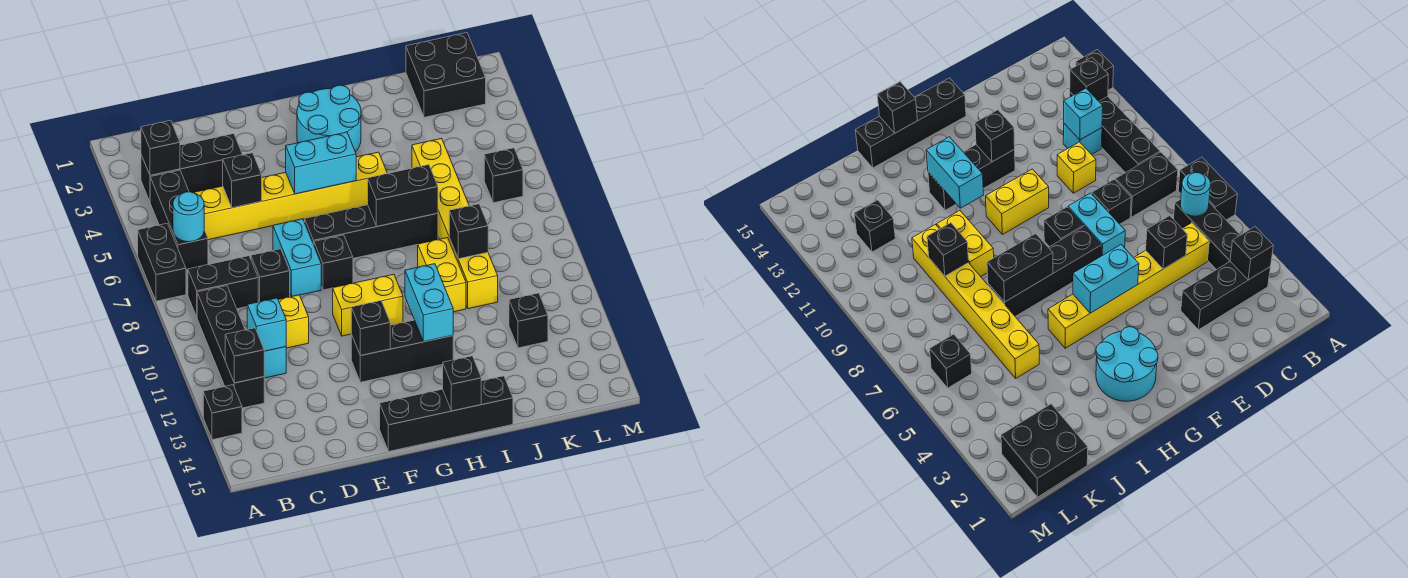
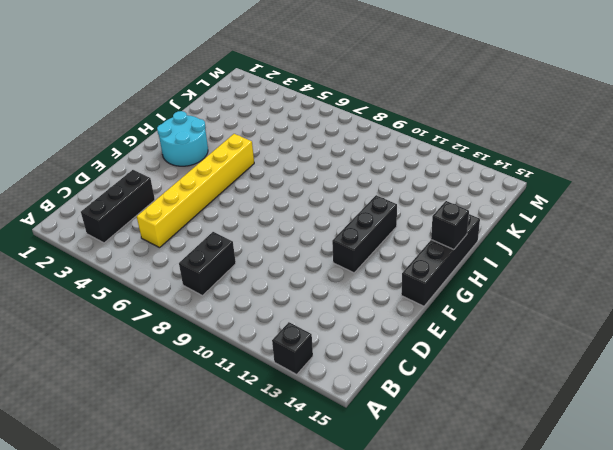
none -> black 1x2 brick [138,223,186,301]
none -> black 1x3 brick [150,170,208,270]
none -> black 1x4 brick [197,286,264,408]
none -> cyan 1x1 brick [264,347,286,378]

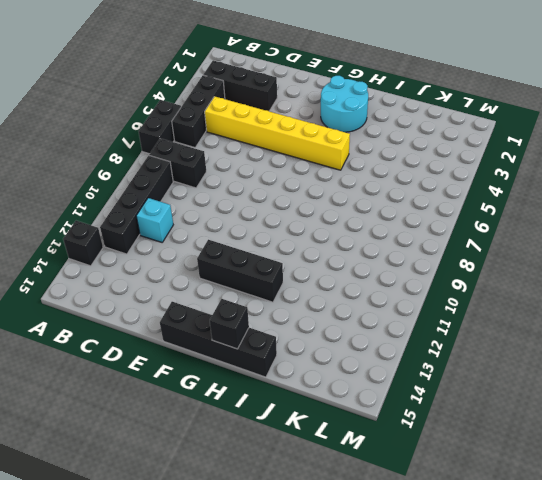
none -> black 1x1 brick [251,249,290,302]
none -> yellow 1x1 brick [278,295,309,348]
none -> cyan 1x2 brick [273,219,321,297]
none -> black 1x4 brick [305,205,438,258]

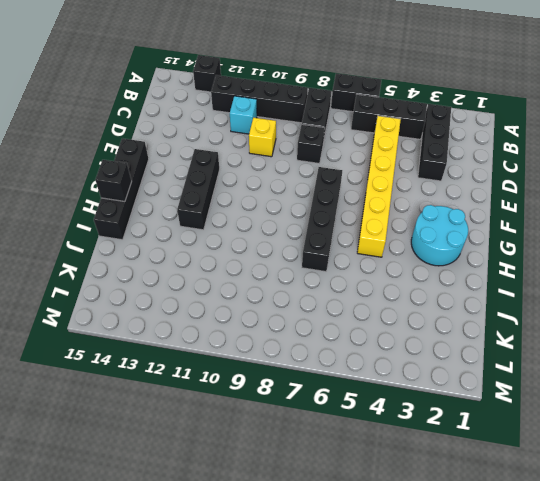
none -> cyan 1x2 brick [273,219,321,297]
none -> black 1x1 brick [314,235,353,290]
none -> yellow 1x2 brick [333,274,403,336]
none -> yellow 1x2 brick [418,238,466,312]

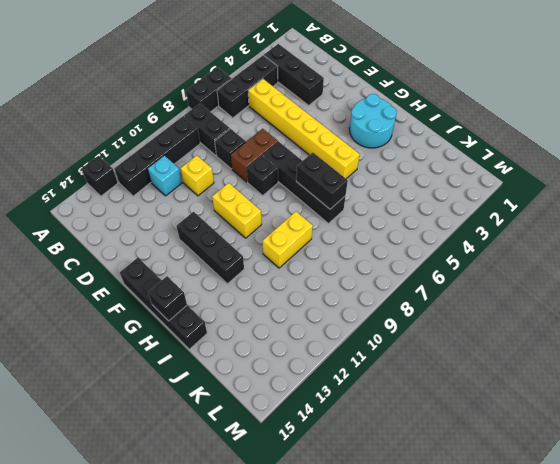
brown 1x2 brick [231,129,278,182] -> cyan 1x2 brick [273,219,321,297]
none -> yellow 1x6 brick [412,138,498,309]
none -> black 2x2 brick [406,33,486,117]
none -> black 1x1 brick [509,293,548,348]
none -> black 1x1 brick [484,148,523,203]

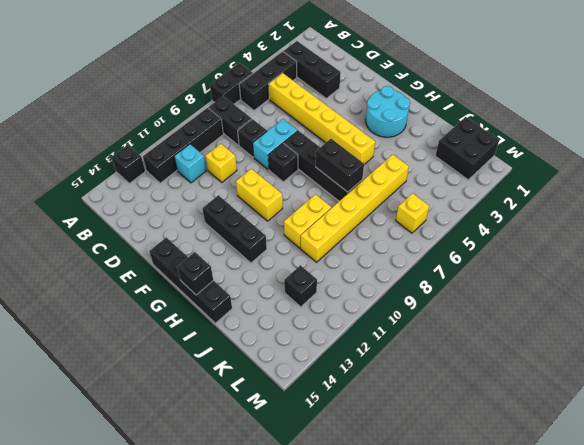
yellow 1x1 brick [396,193,429,233] -> black 1x1 brick [484,148,523,203]
none -> black 1x1 brick [141,120,180,175]
none -> cyan 1x1 round brick [173,192,204,242]
none -> black 1x1 brick [225,328,264,383]
none -> cyan 1x1 brick [247,298,286,351]

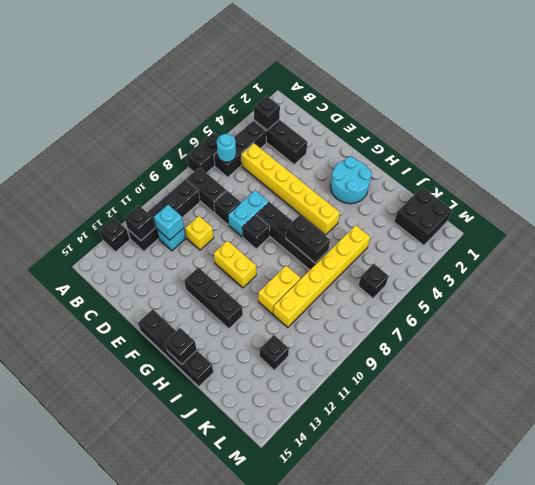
none -> black 1x1 brick [223,153,262,208]
none -> cyan 1x2 brick [286,132,356,194]
none -> black 1x1 brick [351,301,390,355]
none -> cyan 1x2 brick [405,264,453,342]

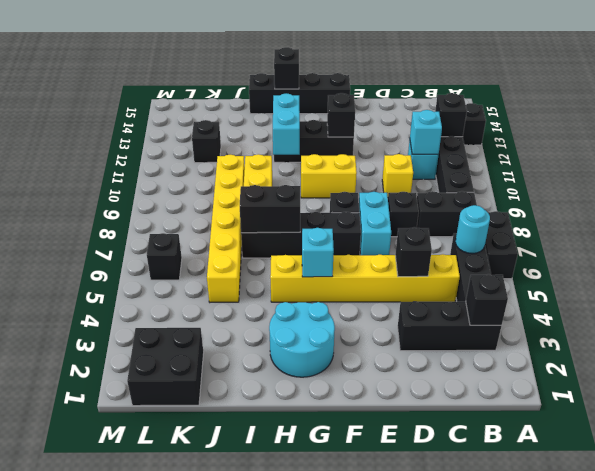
cyan 1x1 brick [302,228,334,277] -> cyan 1x2 brick [286,132,356,194]
none -> black 1x1 brick [449,204,488,259]

